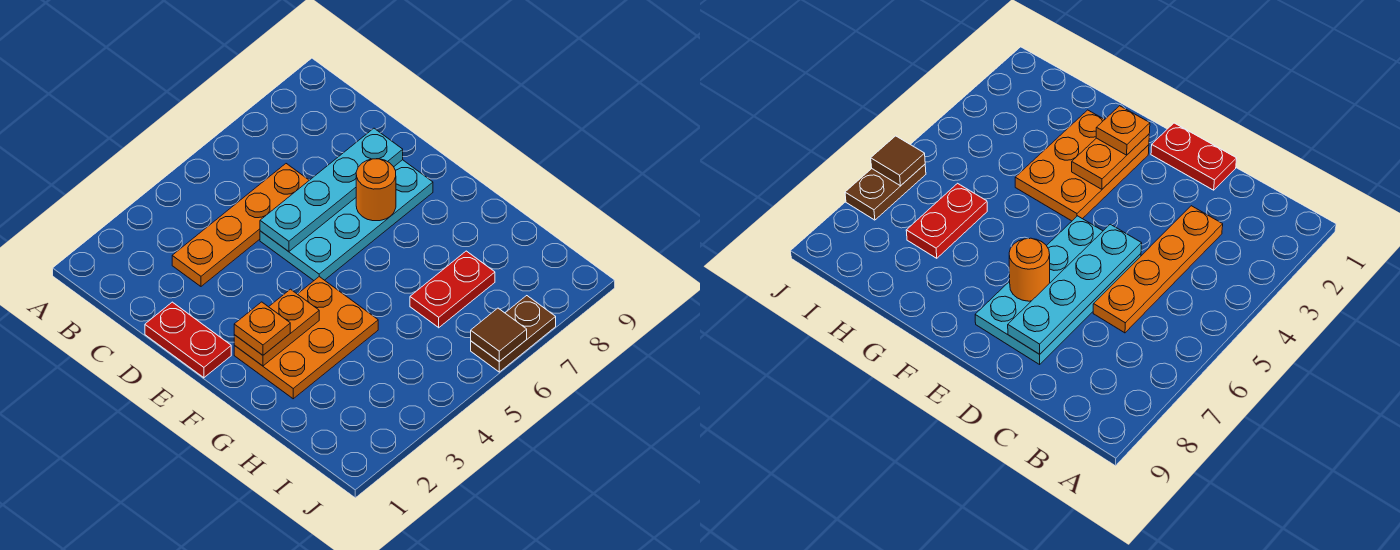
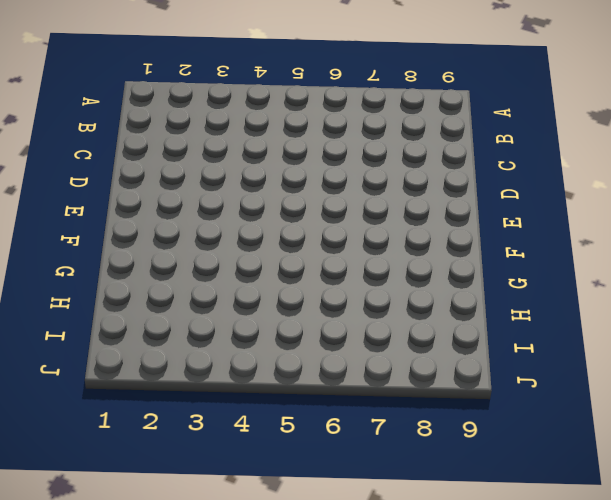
none -> orange 1x4 plate [172,164,309,286]
none -> red 1x2 plate [145,302,231,378]

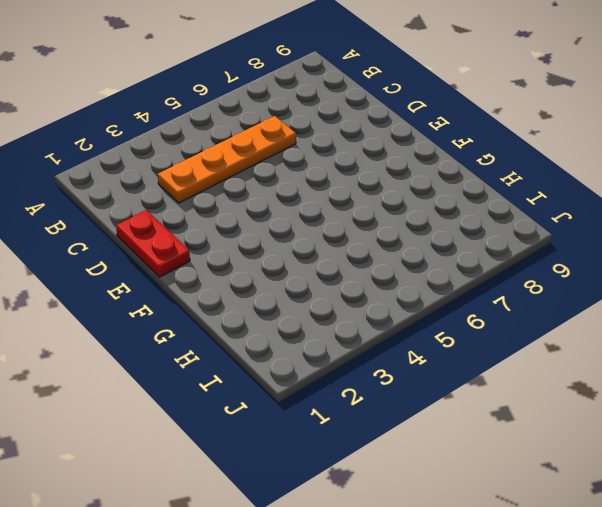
none -> cyan 2x4 plate [260,160,433,280]
none -> orange 2x3 plate [234,277,378,399]

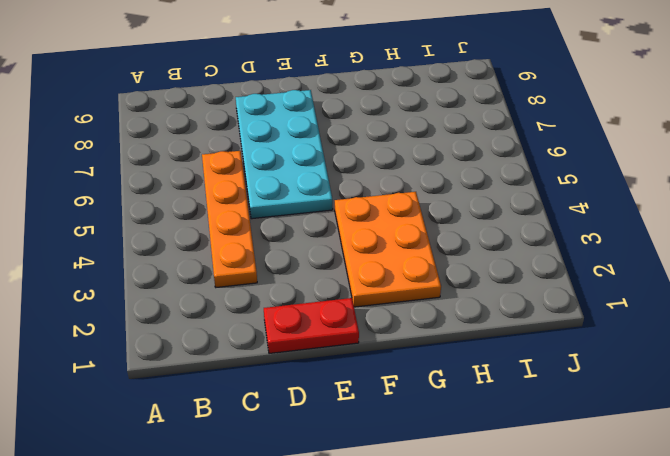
none -> red 1x2 plate [410,251,495,328]
none -> brown 1x2 plate [471,296,556,372]

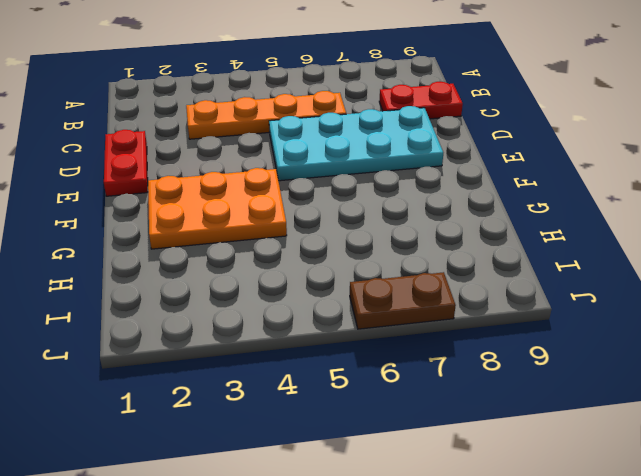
red 1x2 plate [379,82,463,119] -> red 1x2 plate moved to [410,251,495,328]
none -> cyan 1x4 plate [260,128,403,252]
none -> orange 1x1 round brick [356,159,396,221]

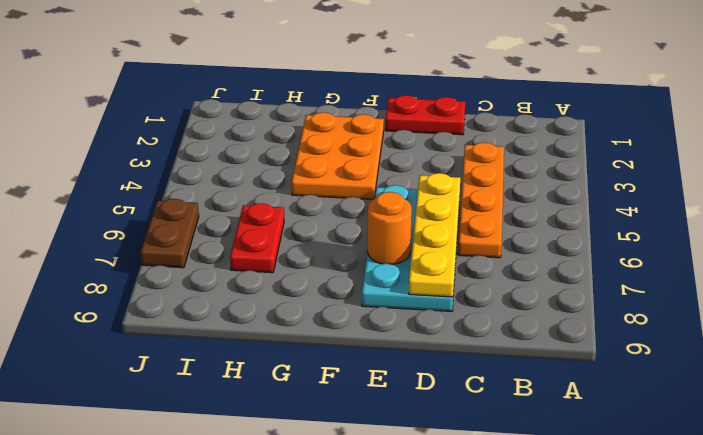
yellow 1x4 plate [409,173,460,297] -> cyan 1x4 plate [260,128,403,252]
none -> orange 1x2 plate [234,289,319,366]
none -> brown 1x1 tile [471,308,527,362]

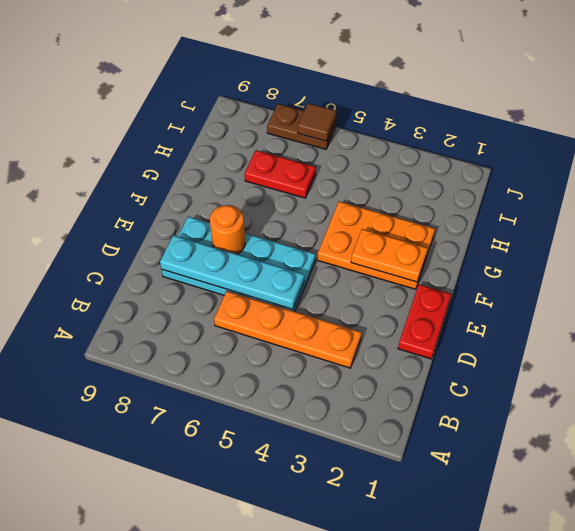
none -> orange 1x1 plate [234,302,290,355]

